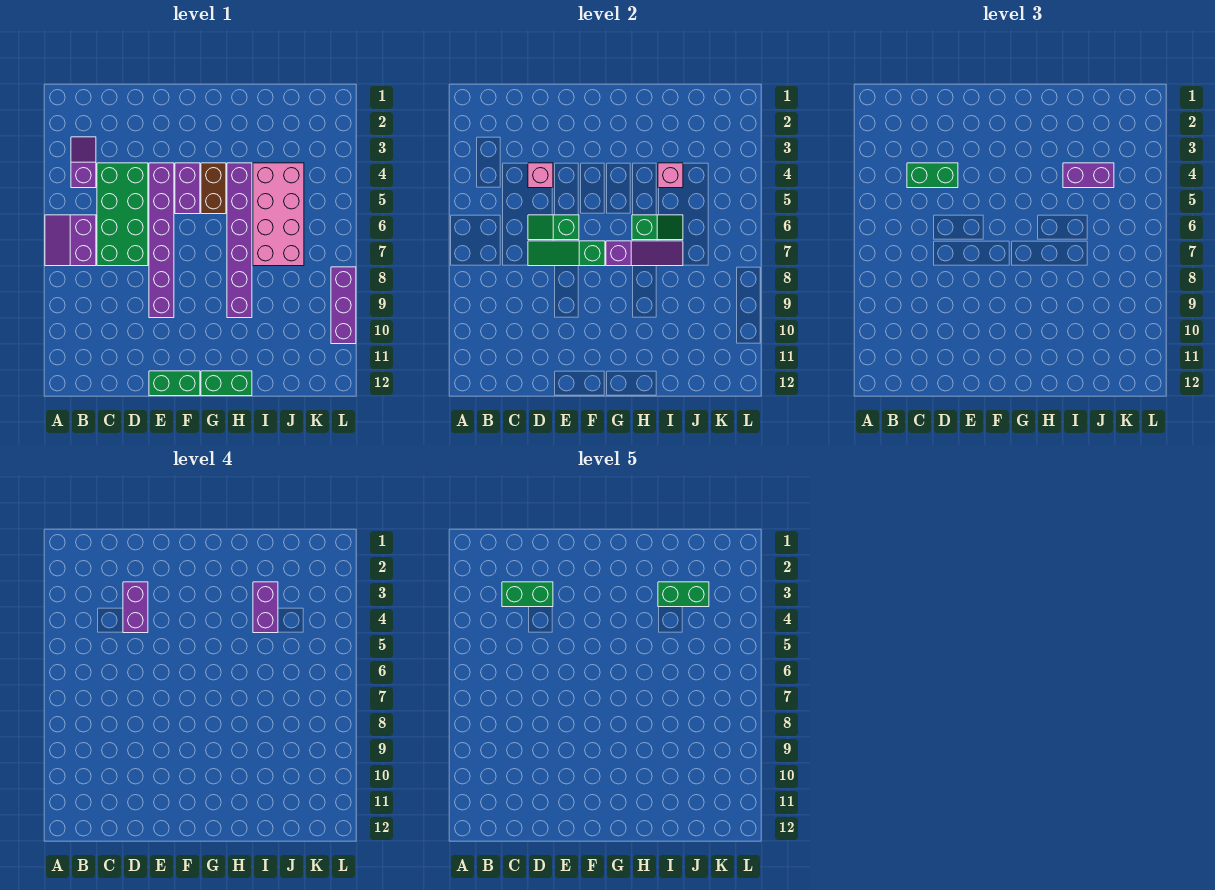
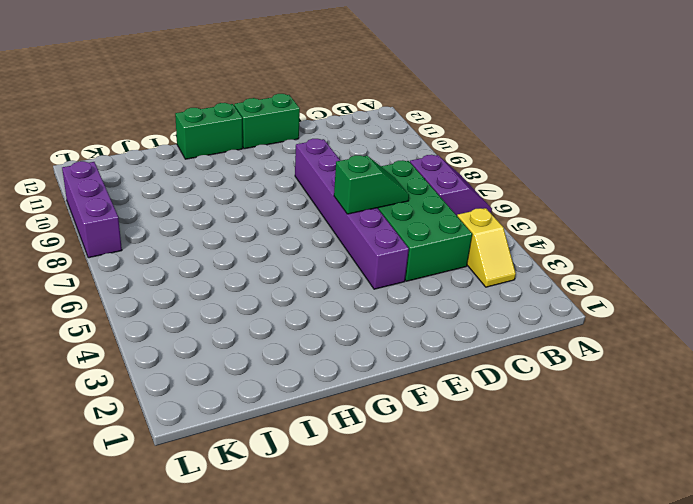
yellow 1x2 slope [457,208,516,287] -> purple 1x2 slope [71,137,96,188]
none -> purple 1x2 brick [175,163,200,214]
none -> brown 1x2 brick [201,163,226,214]
none -> purple 1x6 brick [227,163,252,318]

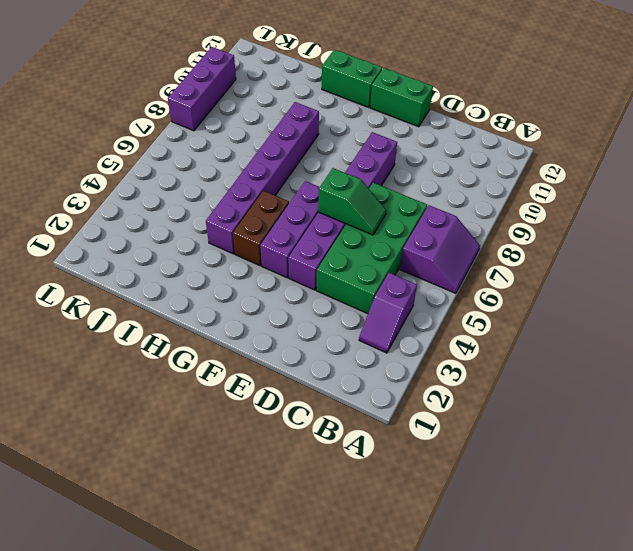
purple 1x3 brick [260,181,319,278] -> purple 1x2 brick [175,163,200,214]
none -> pink 2x4 brick [253,163,304,266]
none -> pink 1x1 brick [528,163,553,188]
none -> green 1x3 slope [528,241,605,266]

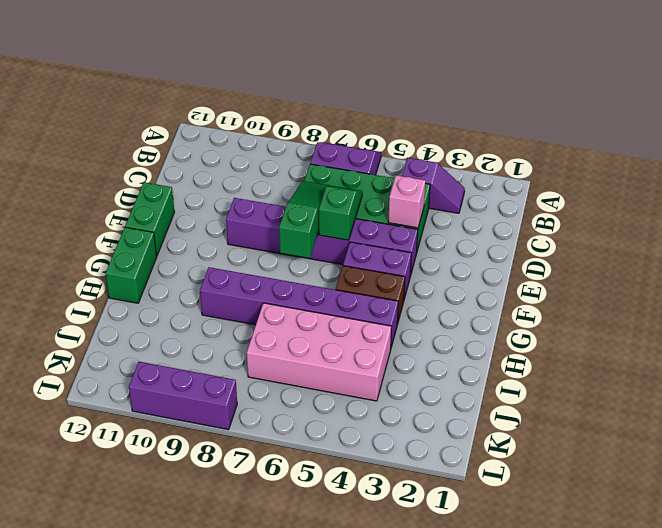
none -> purple 1x3 slope [606,241,683,266]
none -> green 1x2 slope [632,215,683,240]
none -> pink 1x1 brick [658,163,683,188]

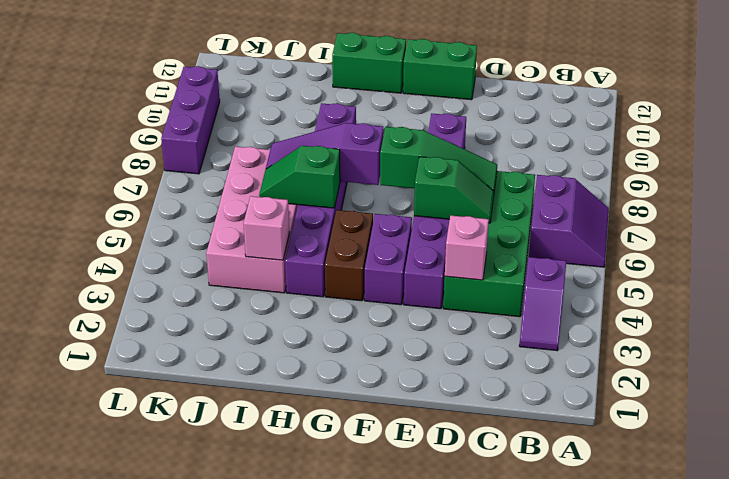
none -> green 1x2 brick [907,163,958,188]
none -> purple 1x2 brick [1063,163,1114,188]
none -> purple 1x2 brick [123,582,148,633]

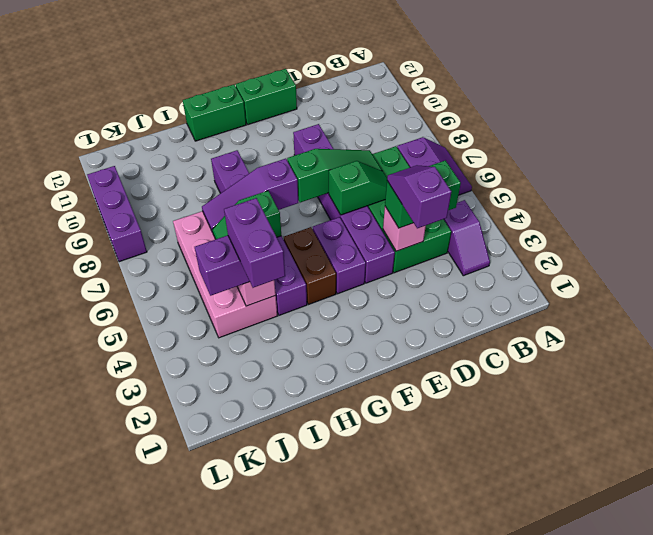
purple 1x2 slope [387,165,451,228] -> purple 1x2 brick [123,582,148,633]
none -> green 1x2 brick [502,582,553,607]
none -> green 1x2 brick [658,582,709,607]

